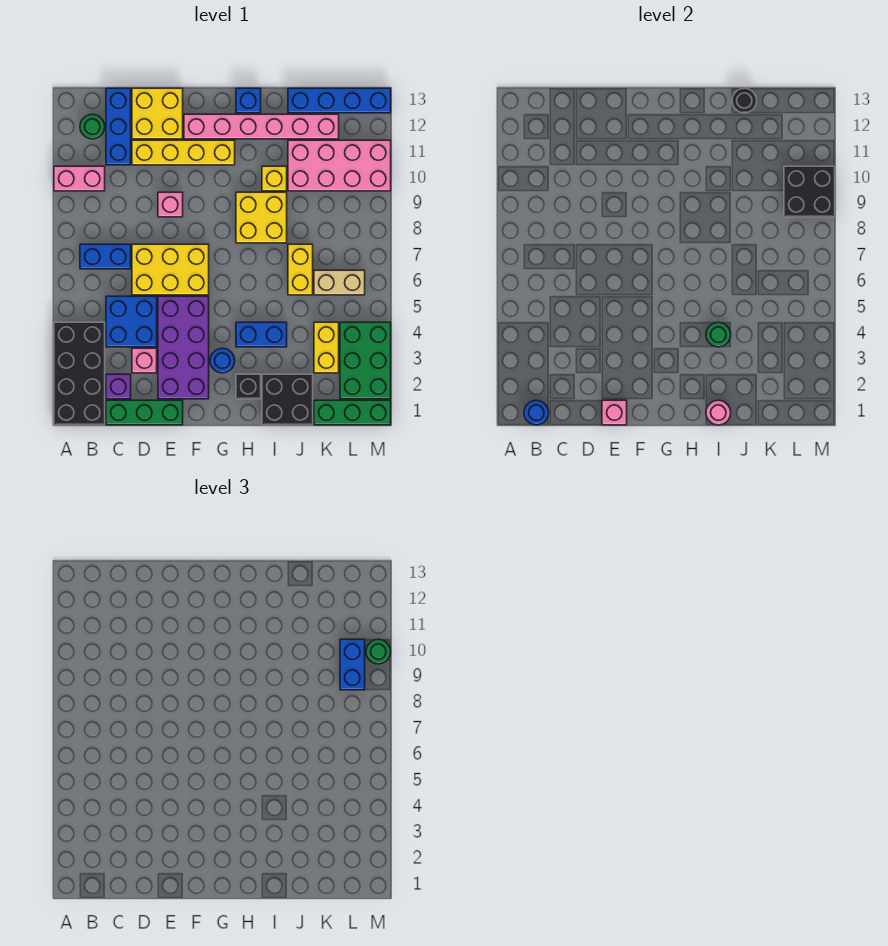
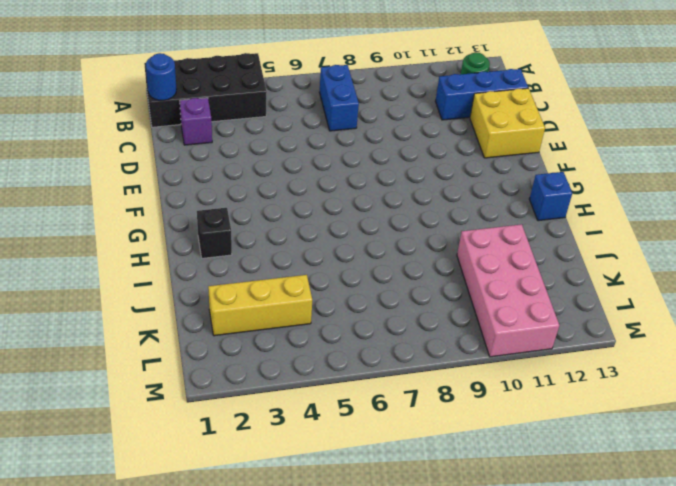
yellow 1x3 brick [208,275,312,336] -> yellow 1x2 brick [314,322,339,373]
none -> pink 1x2 brick [54,166,105,191]
none -> green 1x3 brick [106,400,183,425]
none -> blue 2x2 brick [106,296,157,347]
none -> pink 1x1 brick [132,348,157,373]

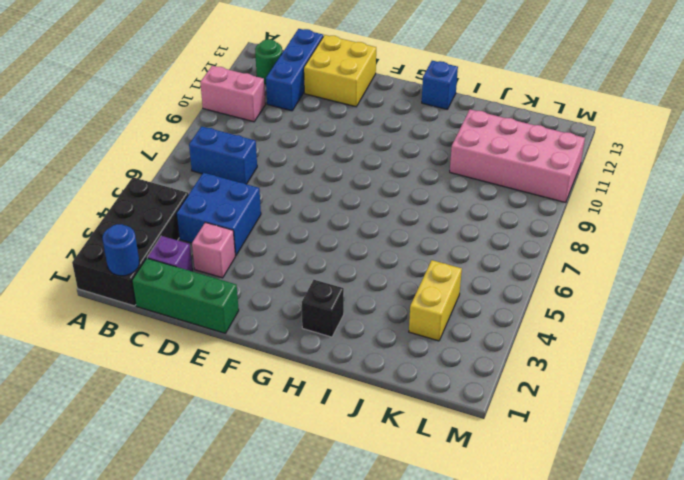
none -> yellow 2x3 brick [132,244,209,295]
none -> yellow 1x4 brick [132,140,235,165]
none -> purple 2x4 brick [158,296,209,399]
none -> pink 1x1 brick [158,192,183,217]

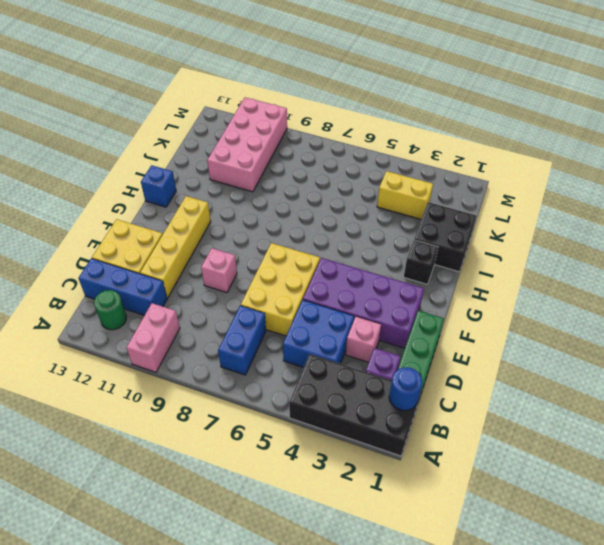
none -> pink 1x6 brick [184,114,339,139]
none -> blue 1x1 round brick [210,348,235,373]
none -> blue 1x2 brick [236,322,287,347]
none -> yellow 2x2 brick [236,192,287,243]

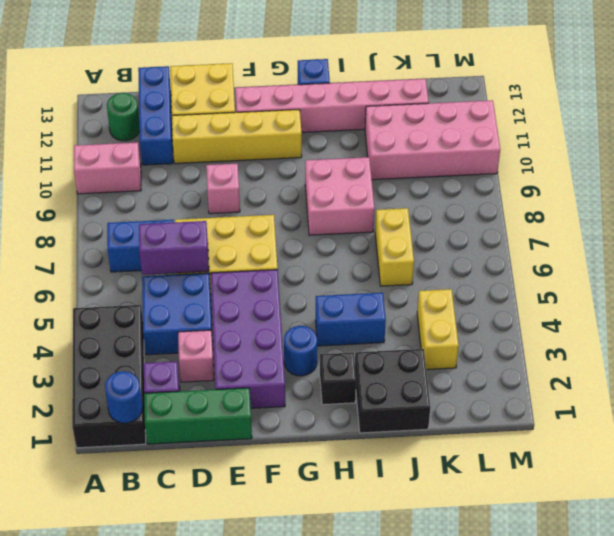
purple 1x2 brick [139,221,209,275] -> none
pink 2x2 brick [305,157,375,235] -> yellow 2x2 brick [236,192,287,243]
none -> yellow 1x1 brick [262,166,287,191]
none -> blue 1x4 brick [288,88,391,113]
none -> green 1x3 brick [314,400,391,425]
none -> tan 1x2 brick [314,270,365,295]

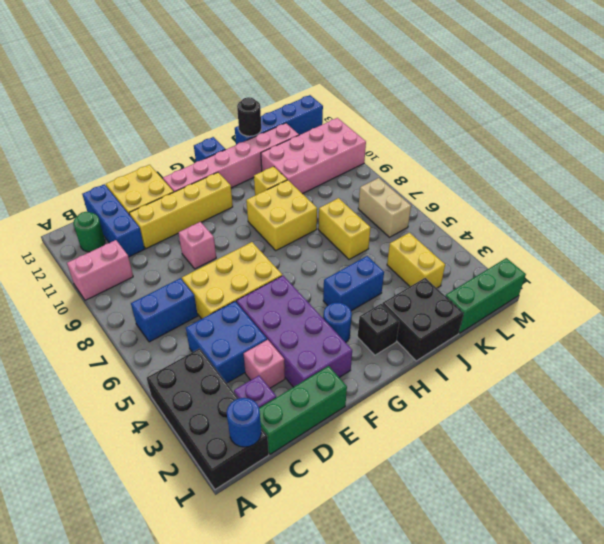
tan 1x2 brick [358,178,411,237] -> tan 1x2 brick turned to [314,270,365,295]
none -> green 2x3 brick [340,322,391,399]
none -> pink 1x1 brick [602,400,627,425]
none -> pink 1x1 round brick [706,400,731,425]
none -> green 1x1 round brick [706,322,731,347]

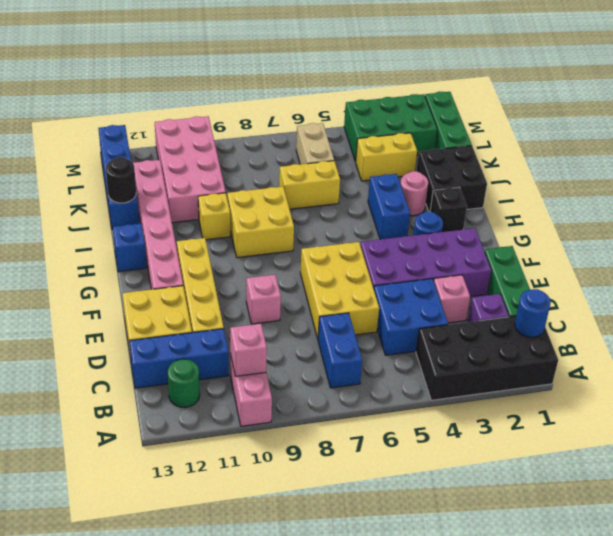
pink 1x1 brick [230,324,267,376] -> pink 1x1 brick moved to [602,400,627,425]
pink 1x1 round brick [400,171,428,216] -> pink 1x1 round brick moved to [706,400,731,425]
none -> green 1x1 round brick [706,322,731,347]
none -> black 2x2 brick [784,166,835,217]
none -> blue 1x2 brick [340,639,365,690]
none -> green 1x1 round brick [366,639,391,664]

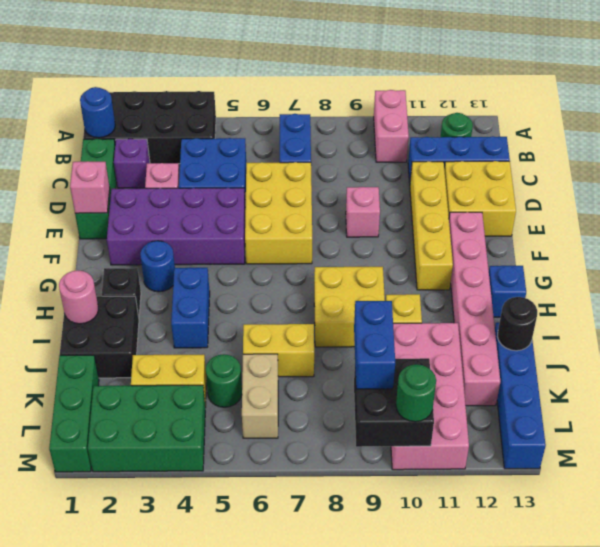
green 1x1 round brick [206,354,242,407] -> green 1x1 round brick moved to [706,322,731,347]
blue 1x2 brick [354,301,395,389] -> blue 1x2 brick turned to [340,639,365,690]

